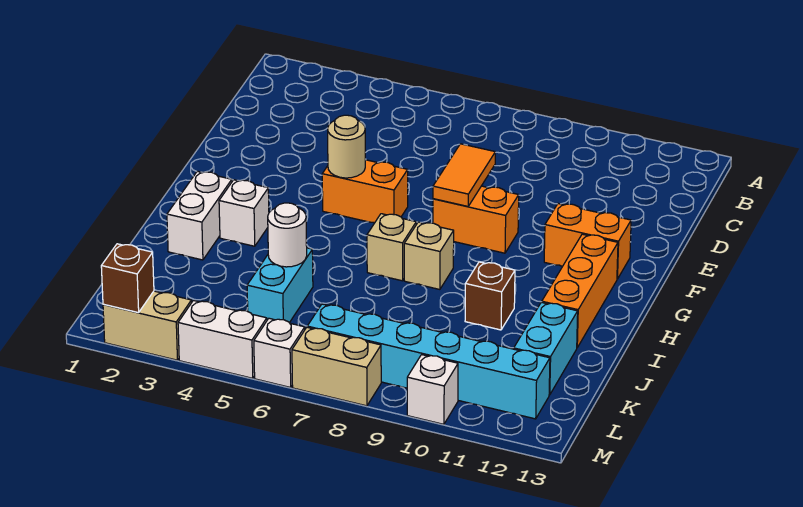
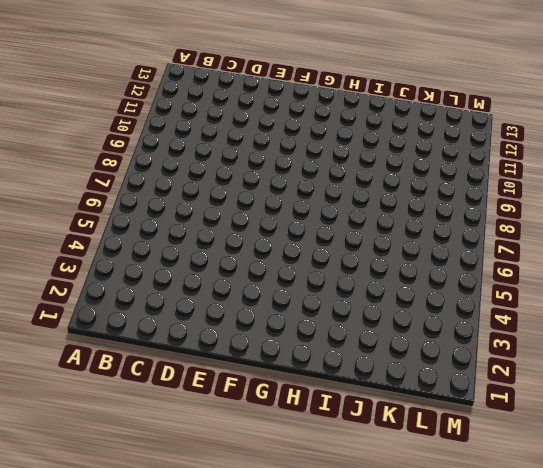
none -> orange 1x2 brick [322,160,408,223]
none -> orange 1x2 brick [433,186,519,253]
none -> orange 1x2 brick [544,204,631,279]

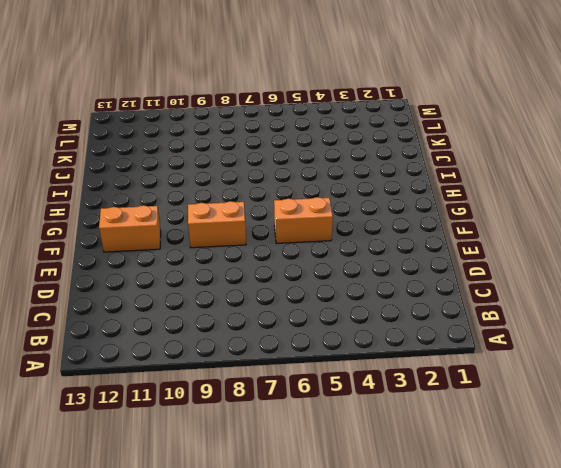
none -> orange 1x3 brick [542,234,618,347]
none -> white 1x2 brick [167,171,232,260]
none -> white 1x1 brick [219,180,269,246]

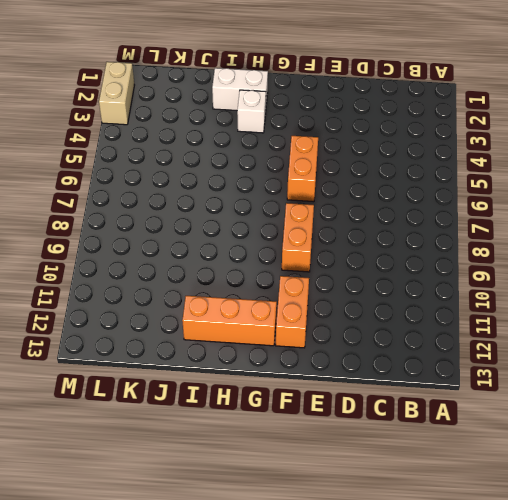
none -> tan 1x1 brick [367,214,416,281]
none -> tan 1x1 brick [404,222,454,289]
none -> brown 1x1 brick [465,262,515,330]

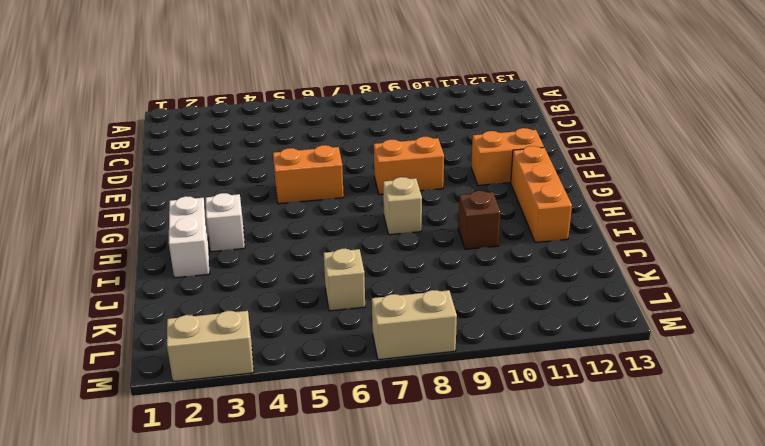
tan 1x1 brick [323,249,365,311] -> tan 1x1 brick moved to [367,214,416,281]
none -> cyan 1x2 brick [247,248,313,323]
none -> cyan 1x2 brick [514,302,578,395]
none -> cyan 1x6 brick [307,304,550,419]

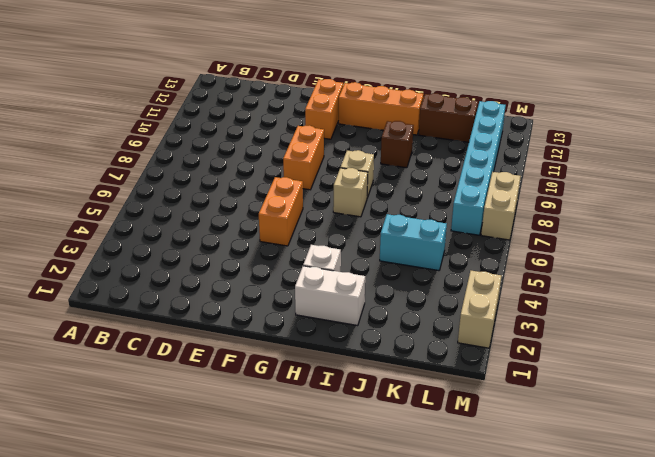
brown 1x2 brick [419,93,478,142] -> cyan 1x2 brick [514,302,578,395]
none -> white 1x2 brick [178,301,267,378]
none -> white 1x1 brick [254,318,305,387]
none -> white 1x1 brick [407,355,458,424]

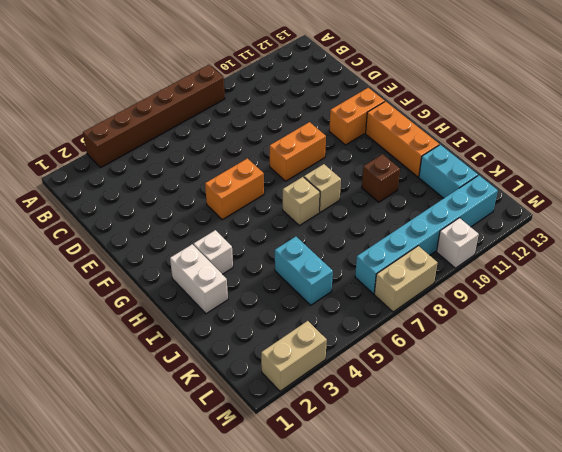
brown 1x6 brick [83,65,225,167] -> none
none -> white 1x2 brick [178,301,267,378]
none -> white 1x1 brick [254,318,305,387]
none -> orange 1x2 tile [433,144,495,207]

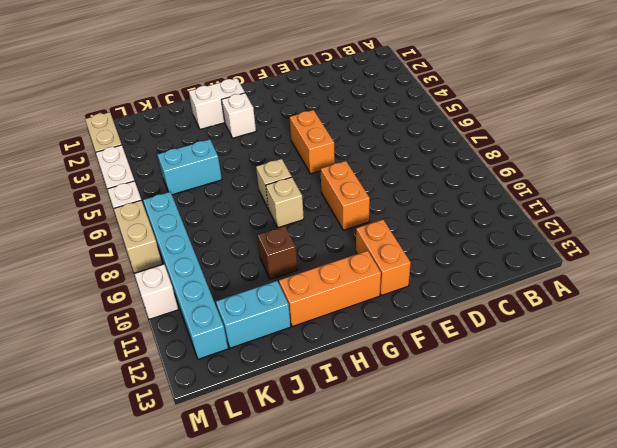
none -> orange 1x2 tile [433,144,495,207]
none -> tan 1x1 round brick [328,115,365,178]
none -> white 1x1 round brick [268,203,307,267]

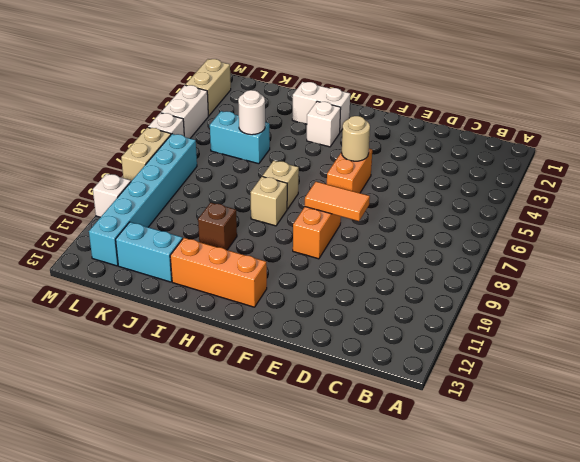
none -> orange 1x2 brick [544,204,631,279]
none -> brown 1x1 brick [101,244,154,313]

